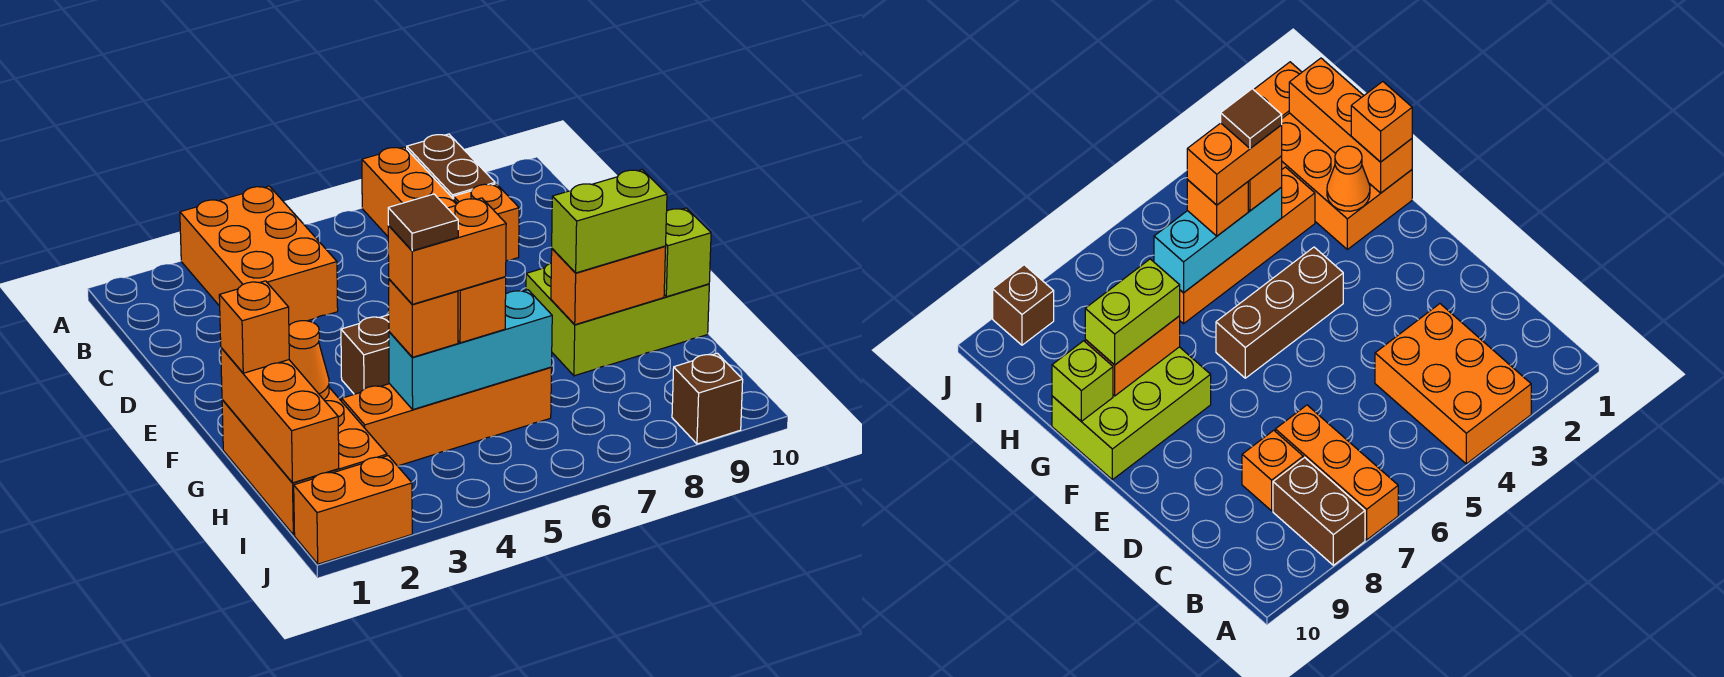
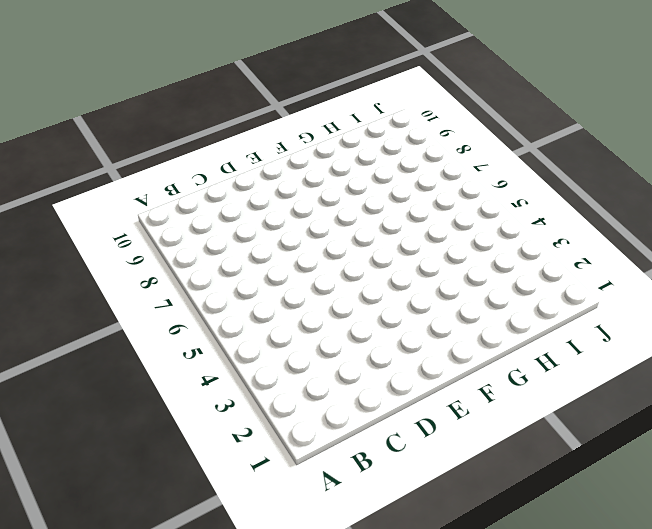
none -> orange 2x3 brick [180,186,338,325]
none -> orange 1x3 brick [362,147,457,236]
none -> brown 1x2 brick [407,134,495,199]

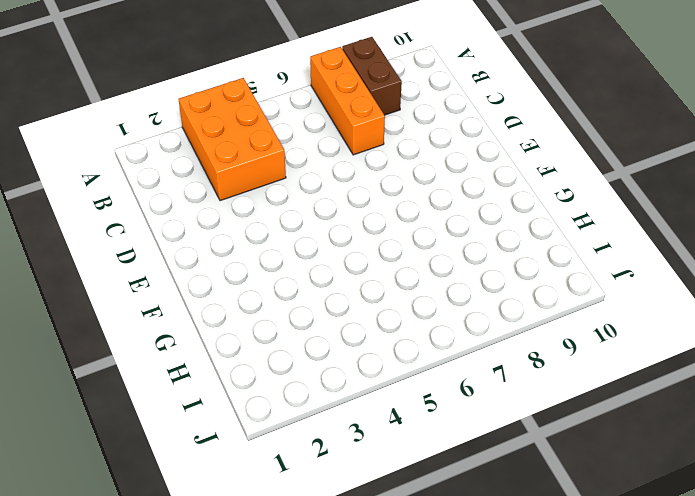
none -> orange 1x1 brick [454,184,519,261]
none -> brown 1x3 brick [341,315,389,394]
none -> lime 2x3 brick [526,263,709,376]

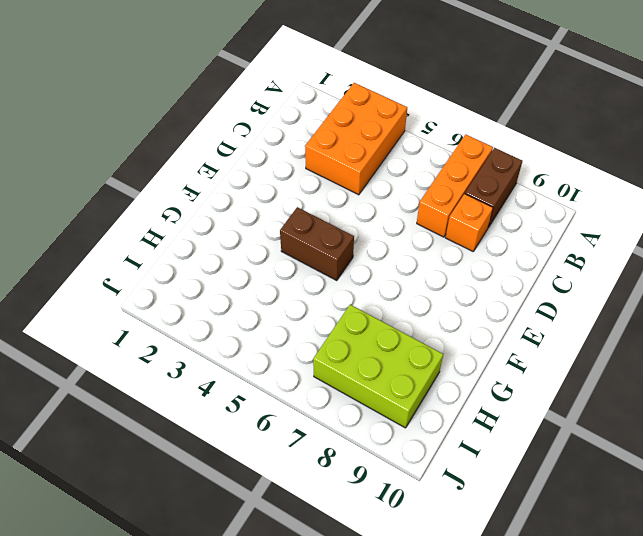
brown 1x2 brick [280,207,354,280] -> brown 1x3 brick [341,315,389,394]
lime 2x3 brick [313,305,443,428] -> lime 2x3 brick moved to [526,263,709,376]
none -> orange 2x3 brick [222,388,387,535]
none -> orange 1x4 brick [342,367,552,466]
none -> orange 1x2 brick [294,456,412,564]

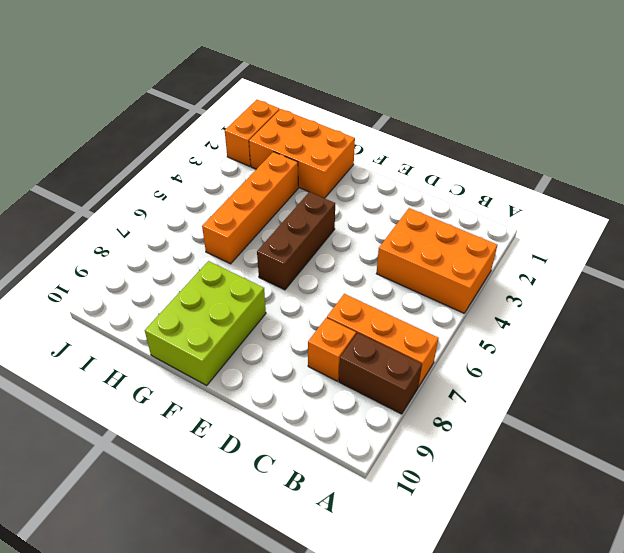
none -> brown 1x1 brick [672,353,743,444]
none -> orange 1x3 brick [221,348,339,483]
none -> orange 1x1 cone [289,321,329,399]

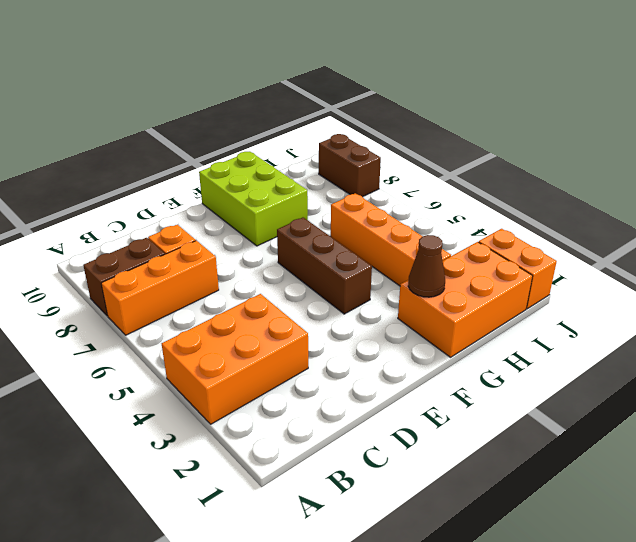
brown 1x1 cone [408,235,445,297] -> orange 1x1 cone [289,321,329,399]
brown 1x2 brick [319,134,381,197] -> brown 1x1 brick [672,353,743,444]
none -> orange 1x3 brick [221,348,339,483]
none -> orange 1x2 brick [551,246,666,325]
none -> lime 1x1 brick [664,208,711,297]

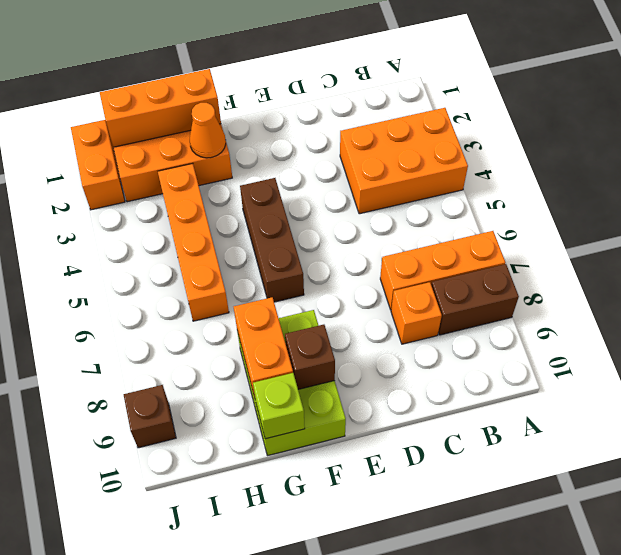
brown 1x1 brick [285,325,335,389] -> none
none -> cyan 1x3 brick [389,290,552,409]
none -> orange 1x1 brick [219,281,289,373]
none -> lime 1x2 brick [552,170,667,273]

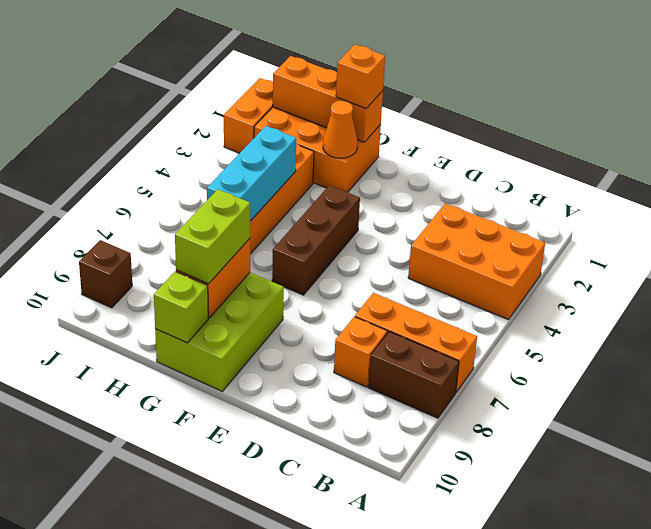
none -> orange 1x1 brick [389,279,458,357]
none -> orange 1x1 brick [458,277,506,343]
none -> orange 1x2 brick [388,198,506,304]

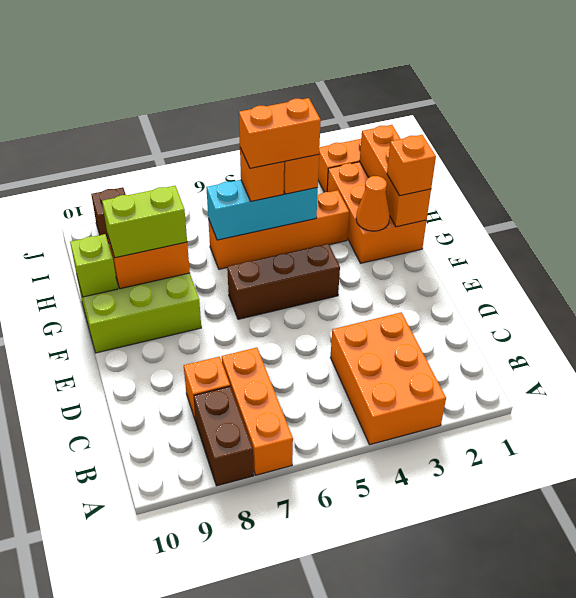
none -> brown 1x1 tile [388,194,458,251]

